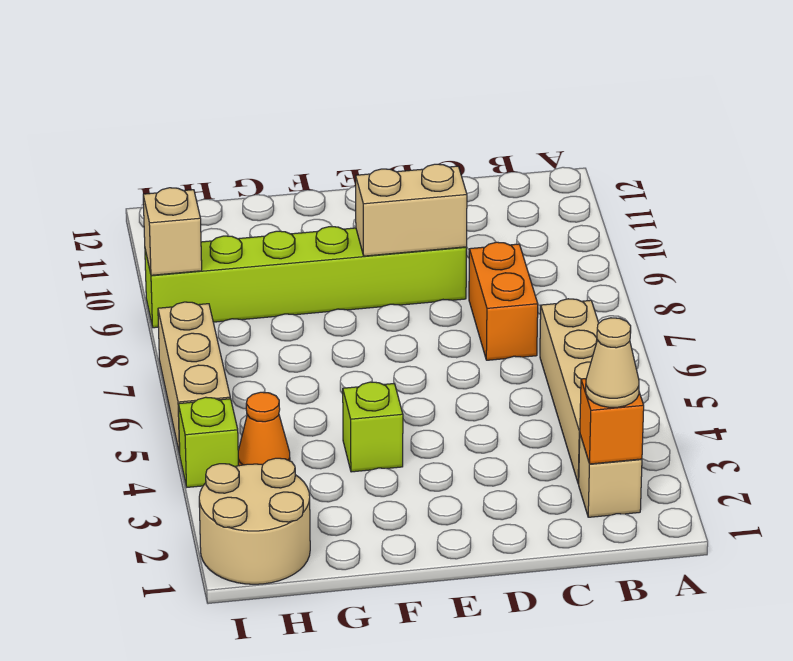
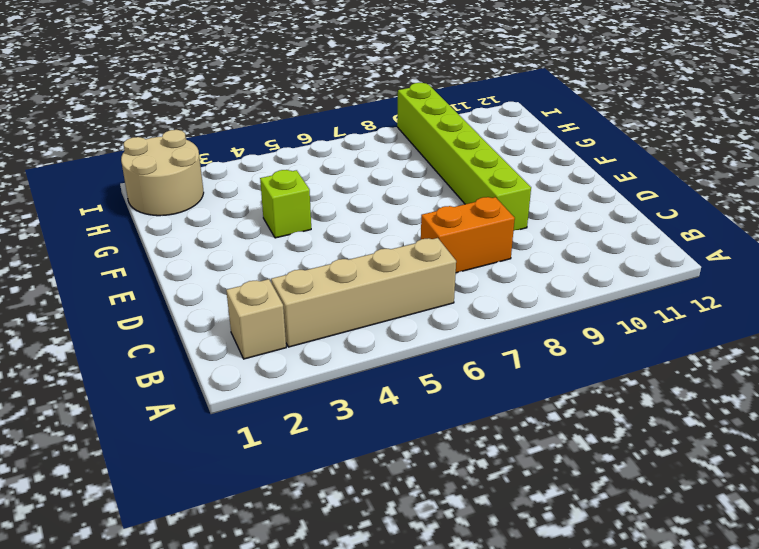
none -> orange 1x1 cone [238,392,290,466]
none -> lime 1x1 brick [178,397,238,487]
none -> tan 1x3 brick [158,302,230,454]

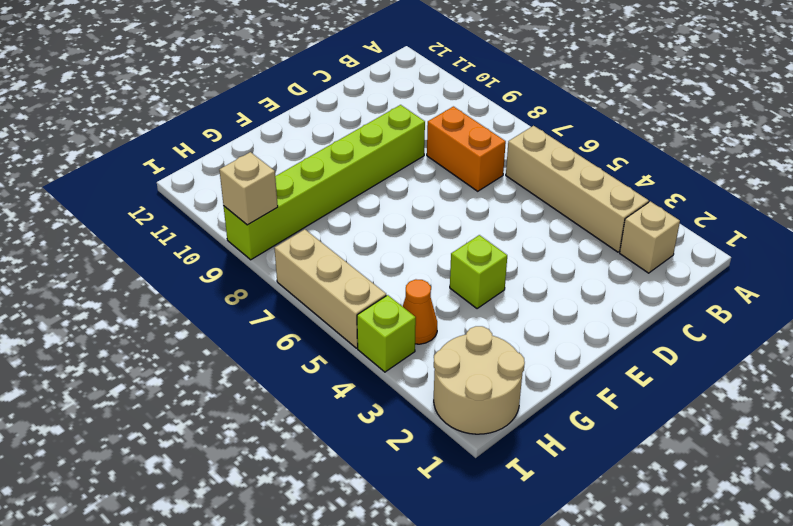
none -> orange 1x1 brick [580,379,644,464]
none -> tan 1x2 brick [356,164,467,256]
none -> tan 1x1 cone [586,318,639,407]

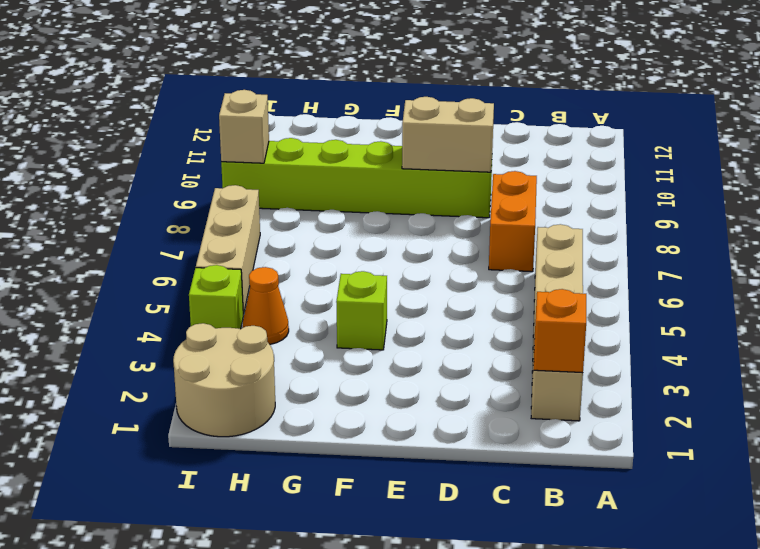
none -> tan 1x1 cone [586,318,639,407]

